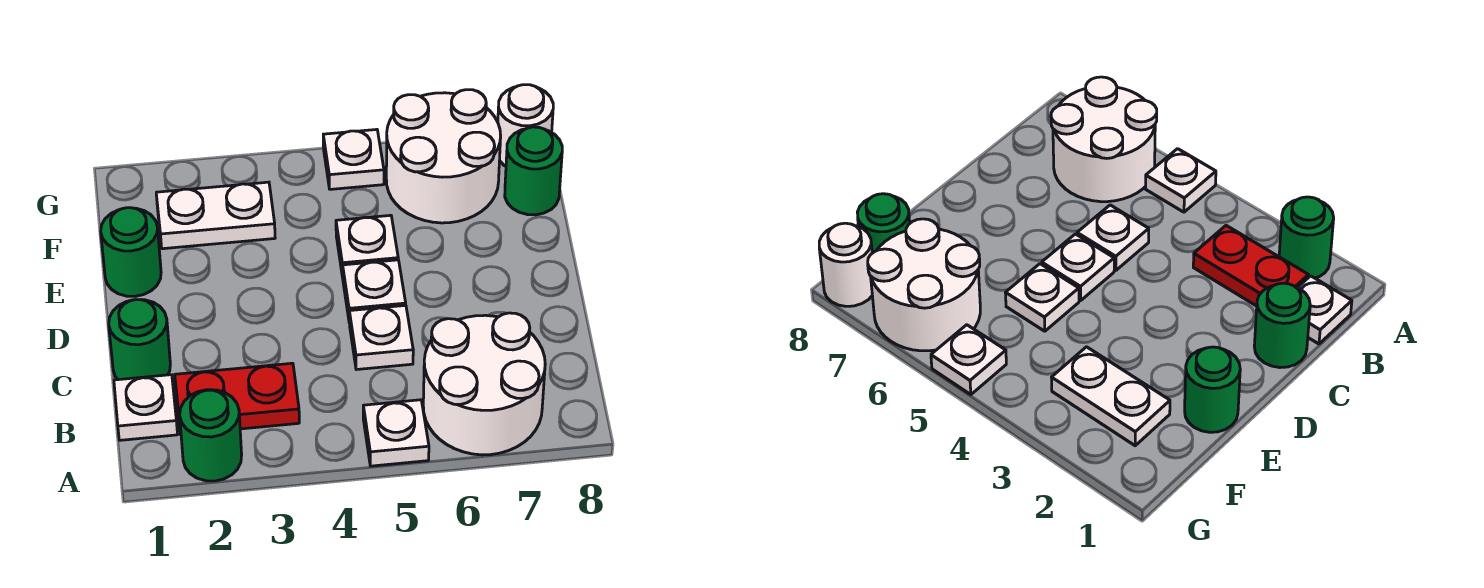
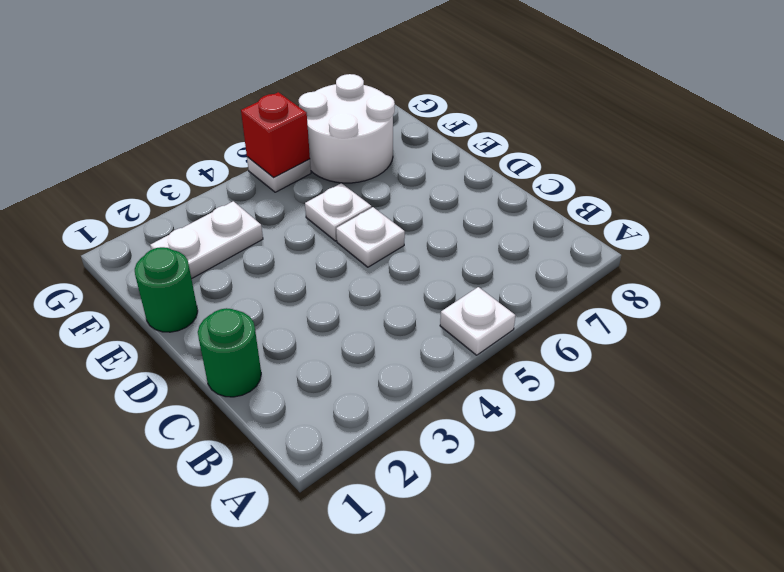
red 1x1 brick [241,92,310,178] -> none
none -> green 1x1 round brick [180,390,242,481]
none -> white 2x2 round brick [423,313,545,455]
none -> white 1x1 plate [114,375,178,440]

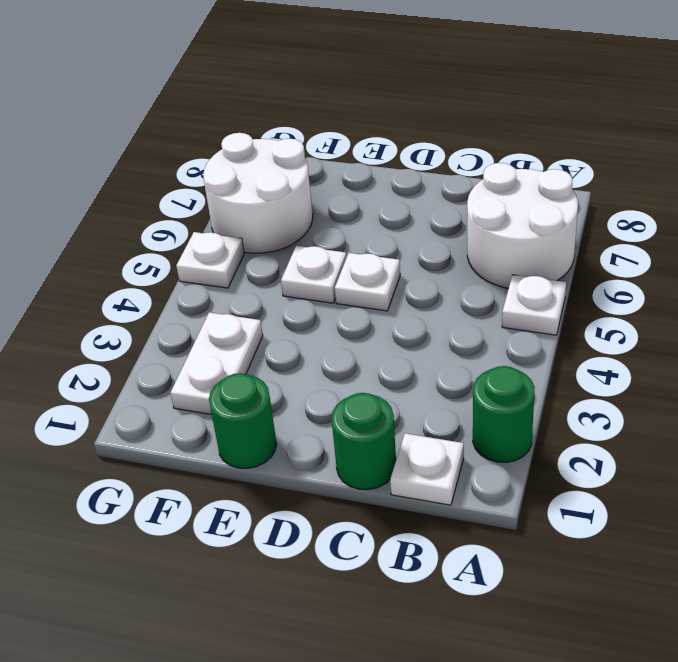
none -> red 1x2 plate [175,363,299,434]
none -> white 1x1 plate [349,305,413,370]
none -> green 1x1 round brick [505,127,562,215]

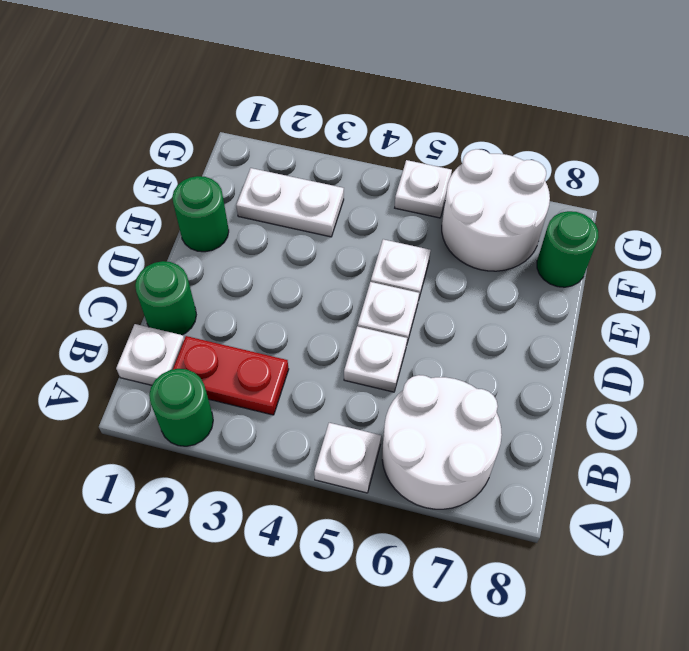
none -> white 1x1 round brick [498,85,553,166]

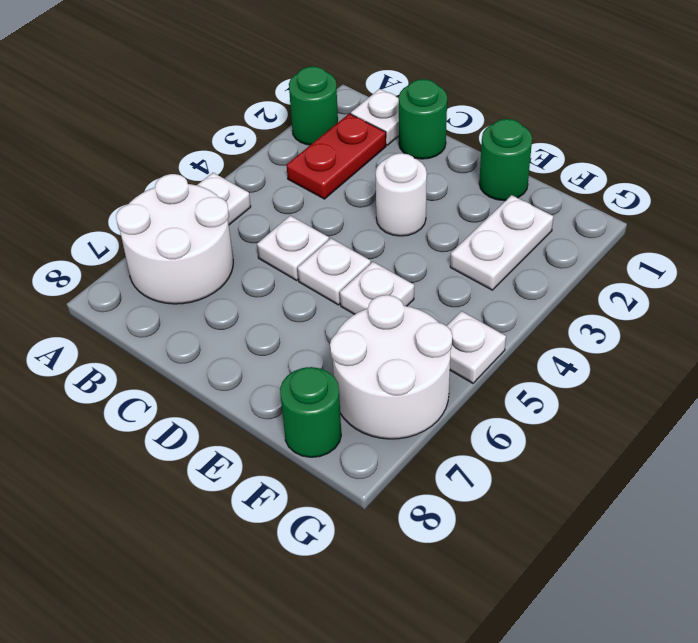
white 1x1 round brick [376,153,427,236] -> white 1x1 round brick moved to [498,85,553,166]

